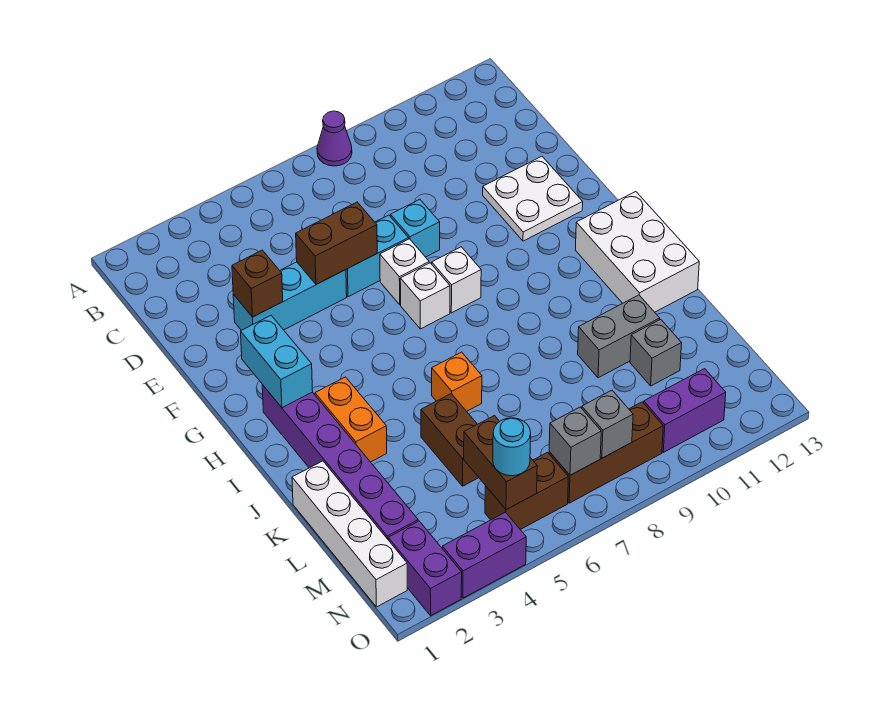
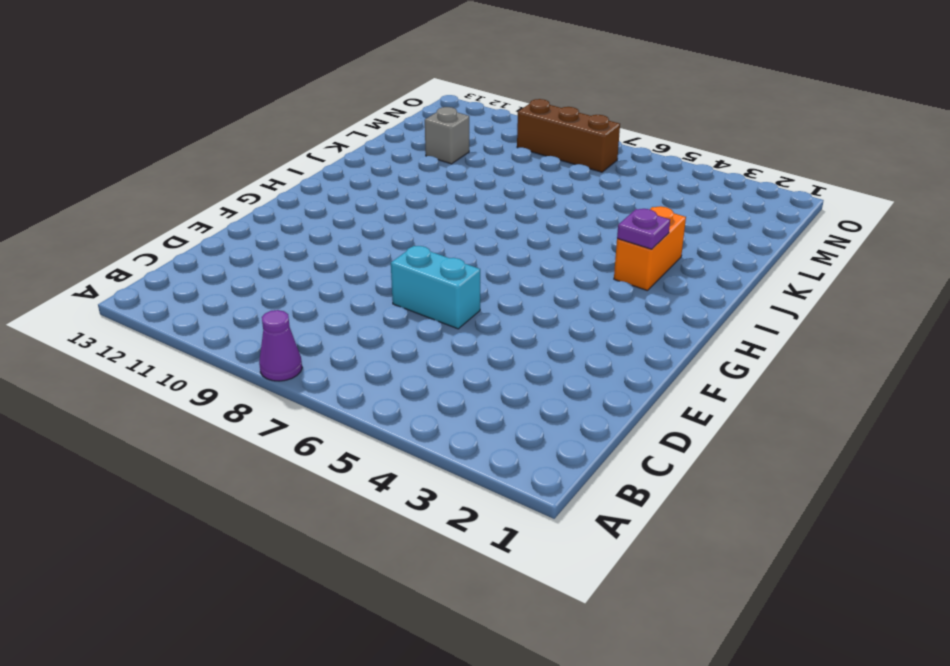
purple 1x1 plate [617,209,670,249] -> none
none -> cyan 1x3 brick [233,262,347,330]
none -> cyan 1x1 brick [390,199,440,257]
none -> white 2x2 plate [483,156,583,241]

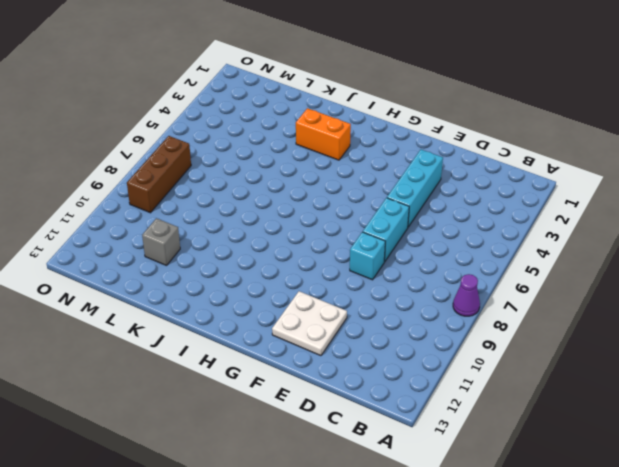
none -> white 1x1 brick [380,239,429,305]
none -> white 1x1 brick [400,263,450,329]
none -> white 1x1 brick [432,247,481,313]

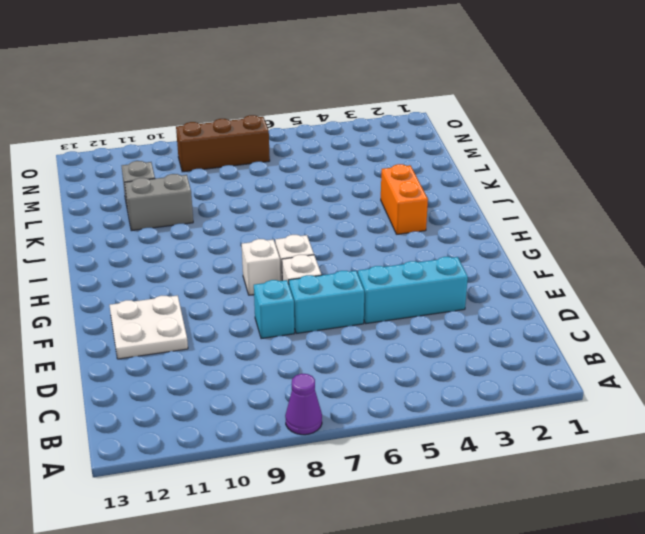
none -> purple 1x6 brick [262,385,418,539]
none -> white 2x3 brick [575,192,699,312]
none -> orange 1x1 brick [432,352,482,411]

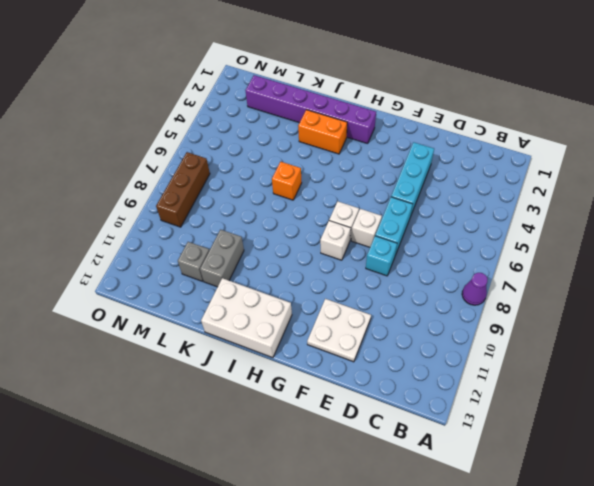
none -> white 1x4 brick [292,461,407,607]
none -> brown 1x2 brick [421,394,479,486]
none -> purple 1x2 brick [388,521,462,616]

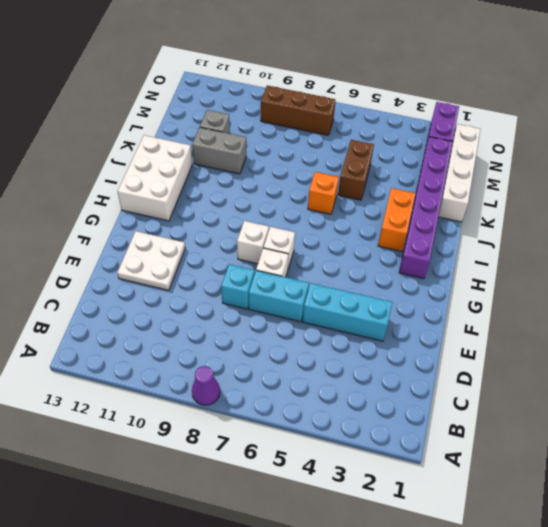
none -> brown 1x2 brick [485,452,568,530]
none -> purple 1x2 brick [644,369,726,452]
none -> purple 1x2 brick [442,512,526,598]

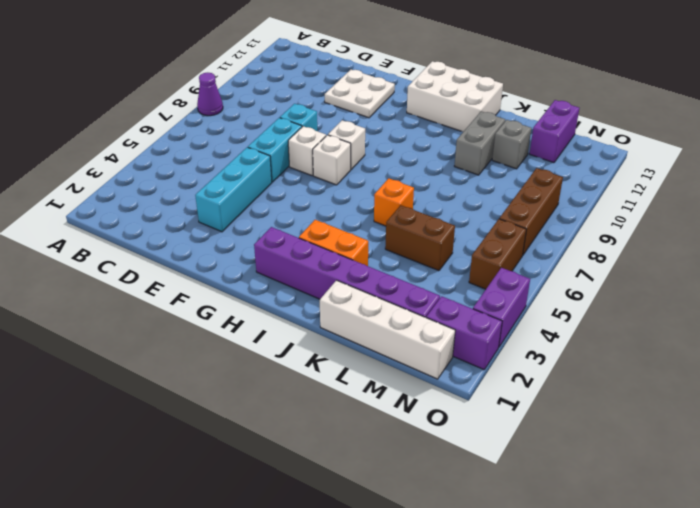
purple 1x2 brick [530,100,579,163] -> purple 1x2 brick moved to [644,369,726,452]
none -> brown 1x1 brick [232,250,283,317]
none -> brown 1x2 brick [296,202,377,285]
none -> cyan 1x2 brick [241,316,313,408]

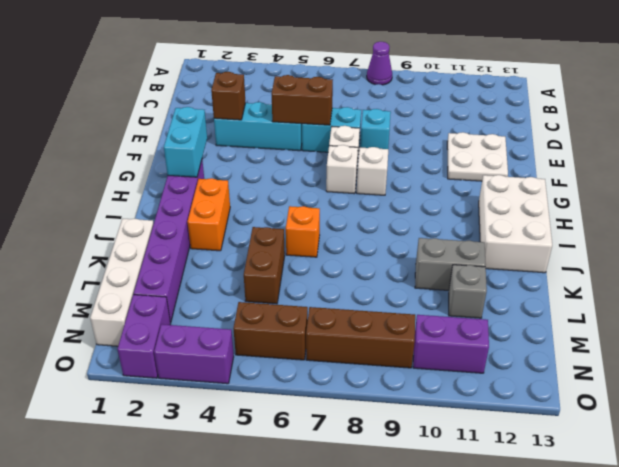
none -> brown 1x2 brick [464,416,537,510]
none -> grey 1x1 brick [549,407,601,475]
none -> grey 1x1 brick [582,390,633,458]

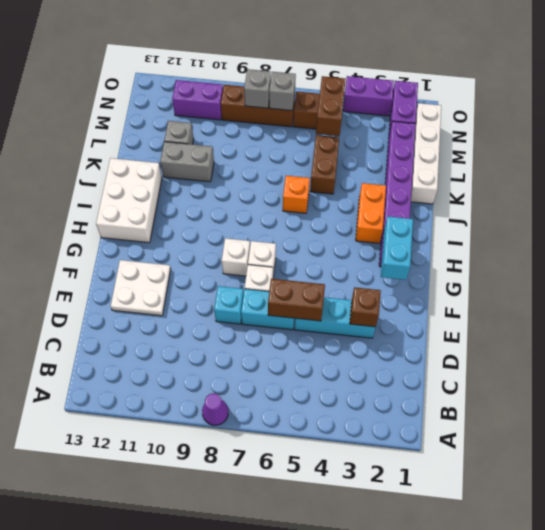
none -> cyan 1x1 round brick [493,418,531,476]

